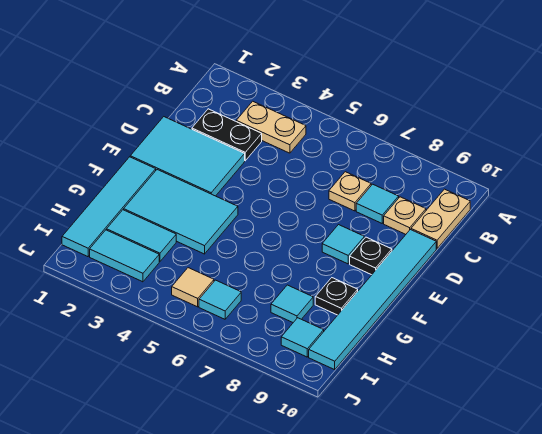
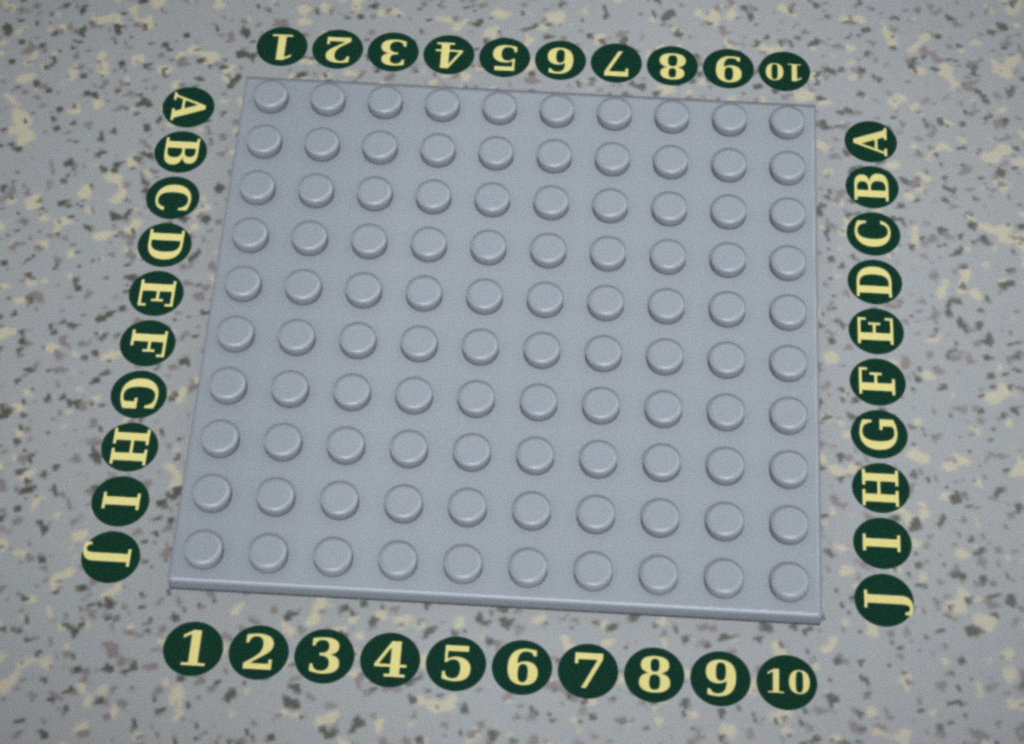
none -> tan 1x2 plate [236,101,306,153]
none -> tan 1x2 plate [411,189,470,249]
none -> black 1x2 plate [192,109,262,161]

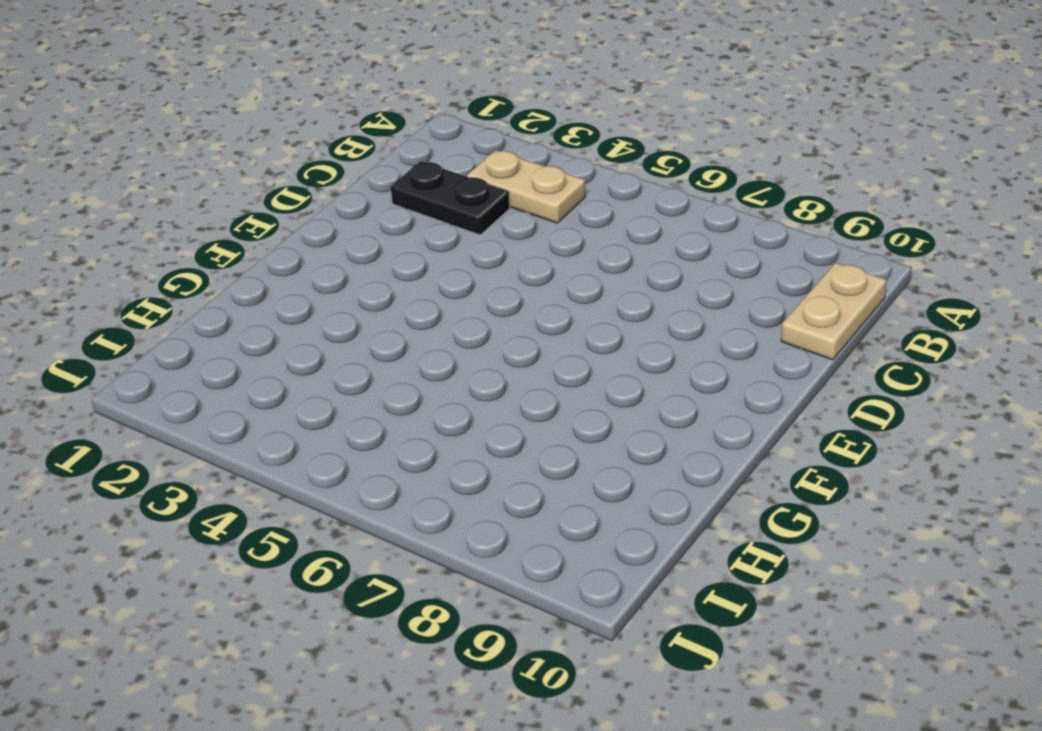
none -> tan 1x1 plate [329,172,371,211]
none -> cyan 1x1 tile [356,184,399,223]
none -> tan 1x1 plate [384,197,426,234]

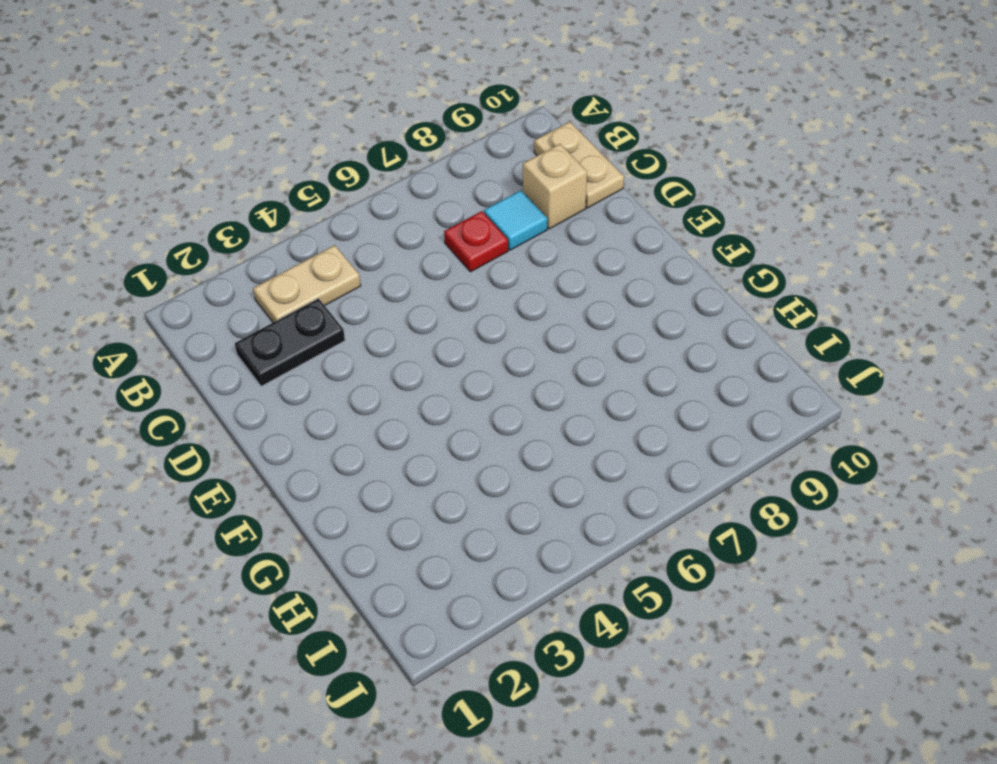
red 1x1 plate [444,211,508,272] -> tan 1x1 plate [329,172,371,211]
tan 1x1 brick [523,144,587,229] -> tan 1x1 plate [384,197,426,234]
none -> cyan 2x3 tile [130,117,245,196]
none -> cyan 1x6 tile [309,230,436,370]
none -> cyan 1x1 tile [322,225,364,264]

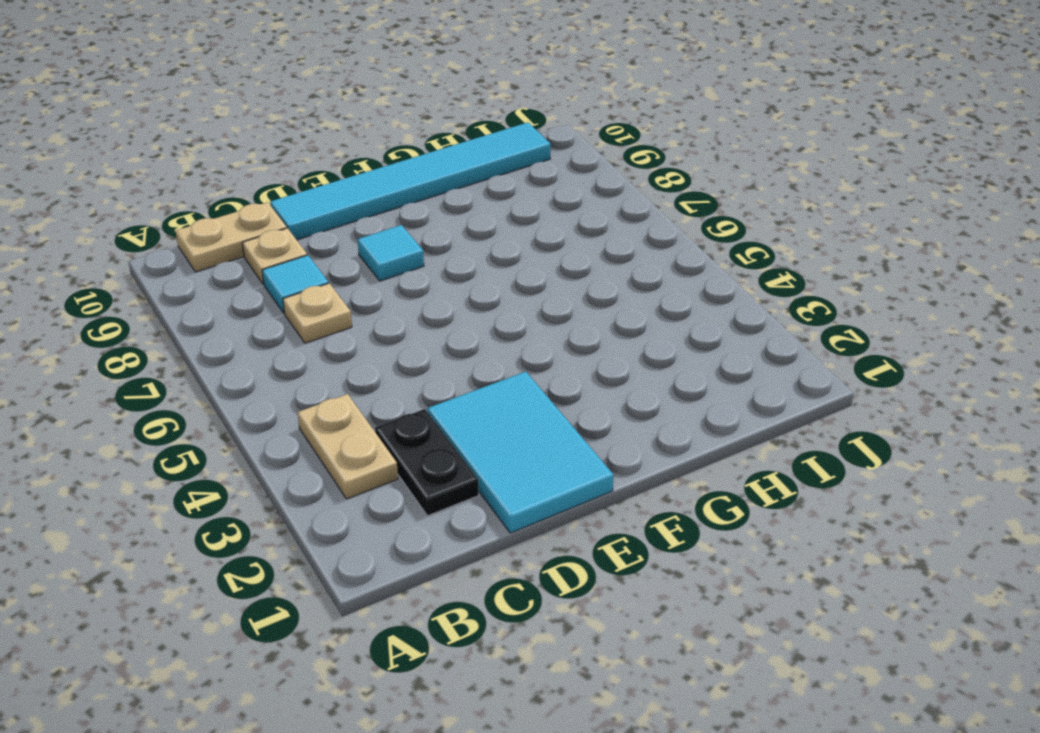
none -> black 1x1 plate [350,237,392,275]
none -> cyan 1x4 tile [62,157,156,257]
none -> cyan 2x3 tile [124,170,238,254]

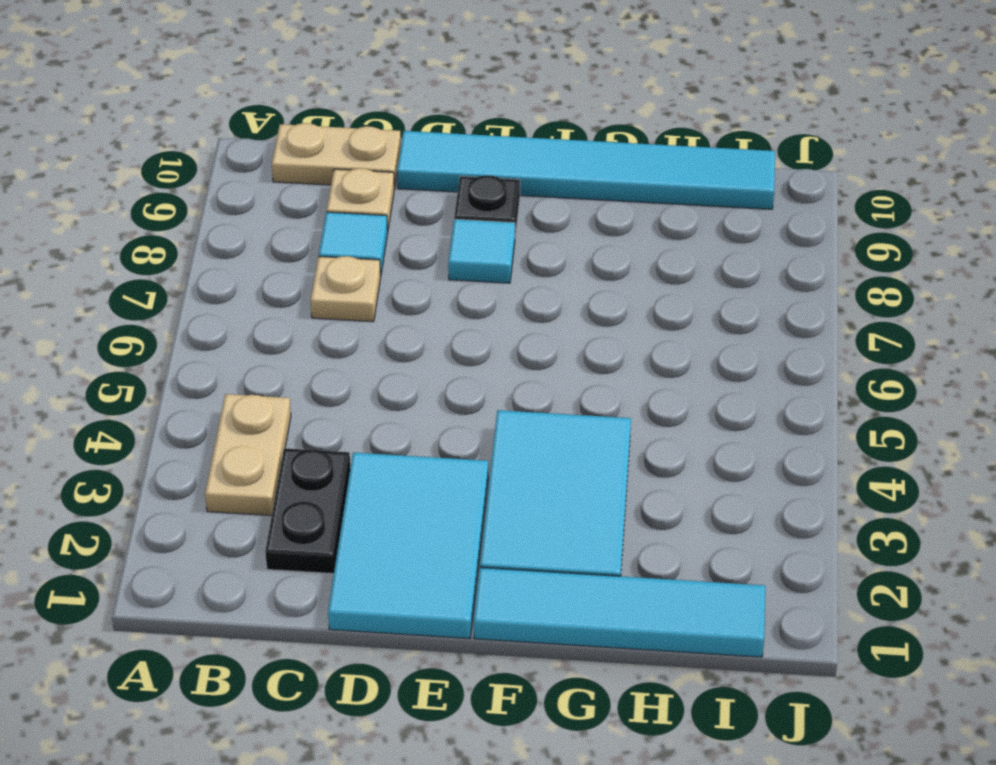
none -> black 1x1 plate [315,278,358,315]
none -> cyan 1x2 tile [107,210,176,262]
none -> cyan 1x1 tile [271,285,313,322]

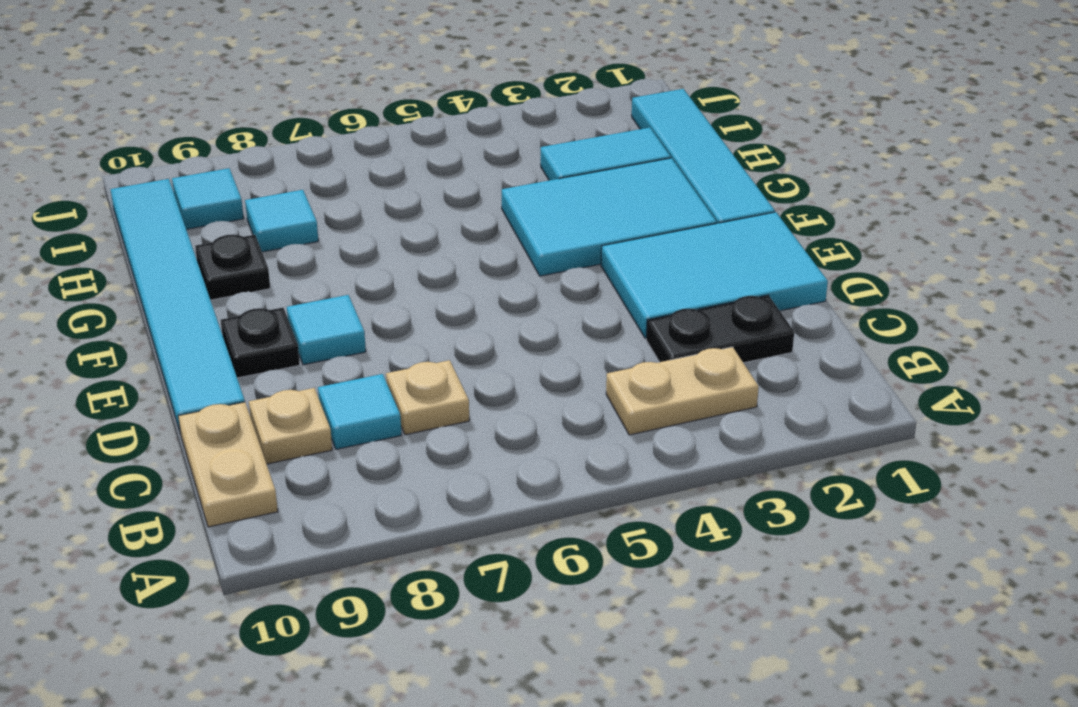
none -> cyan 1x2 tile [90,230,159,282]
none -> tan 1x1 tile [172,268,214,307]
none -> cyan 1x1 tile [199,280,241,319]

